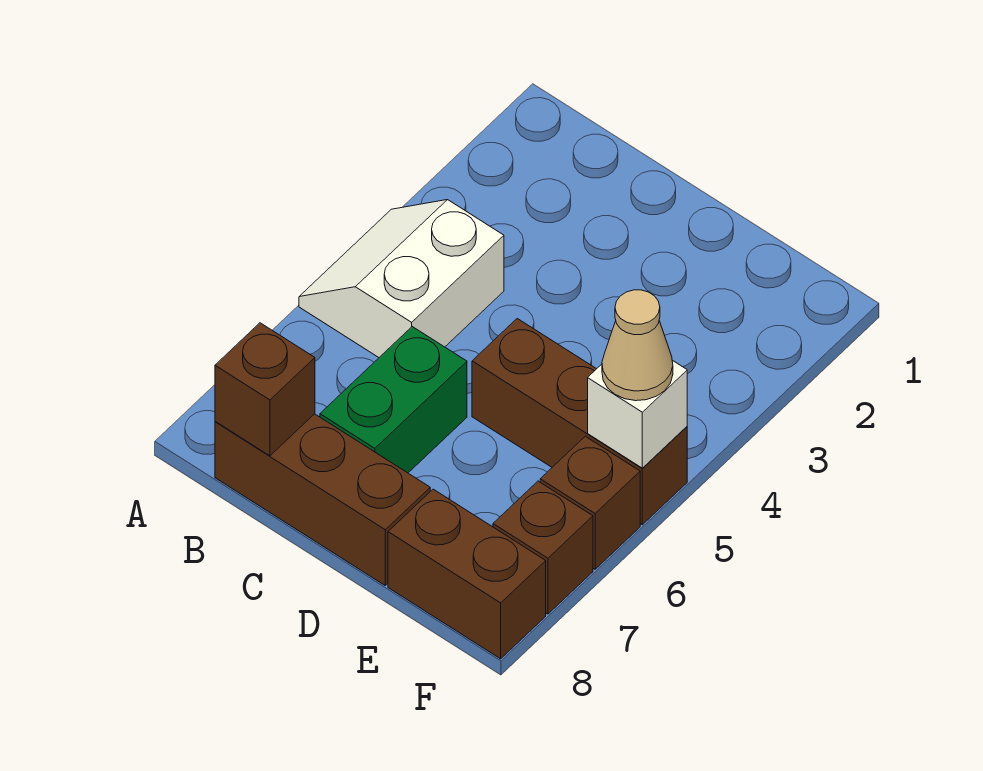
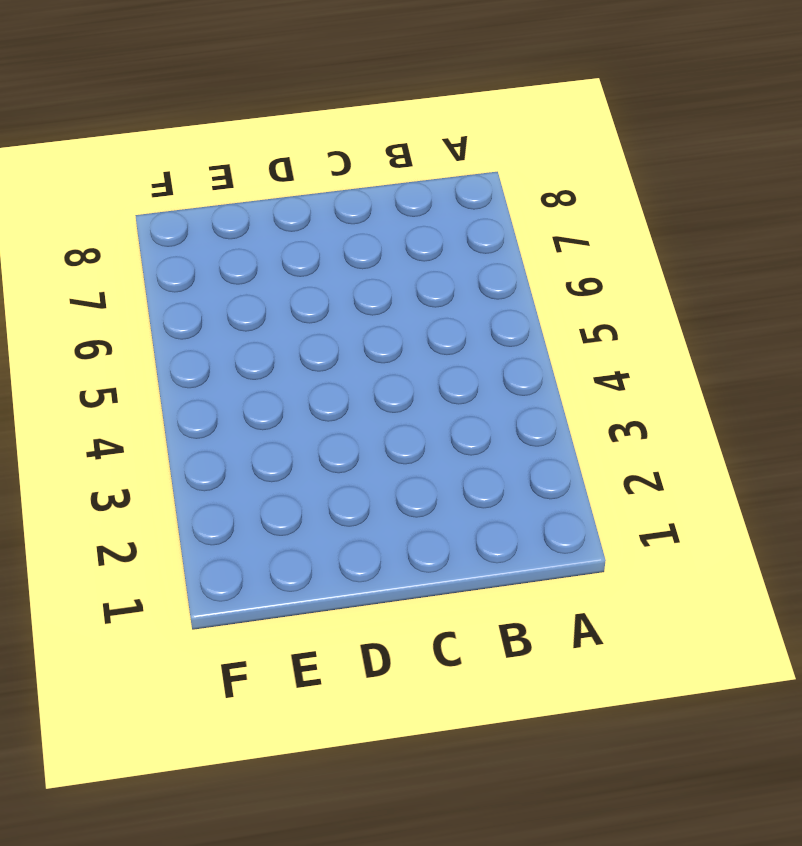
none -> white 2x2 slope [299,200,504,357]
none -> brown 1x3 brick [215,414,430,585]

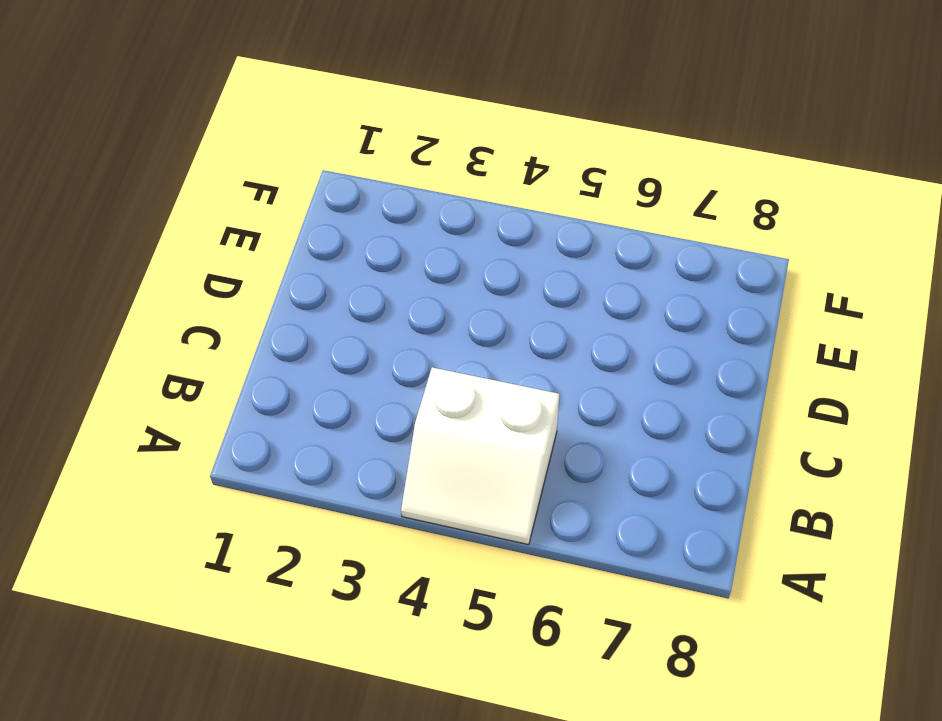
none -> brown 1x3 brick [215,414,430,585]
none -> green 1x2 brick [320,327,467,473]

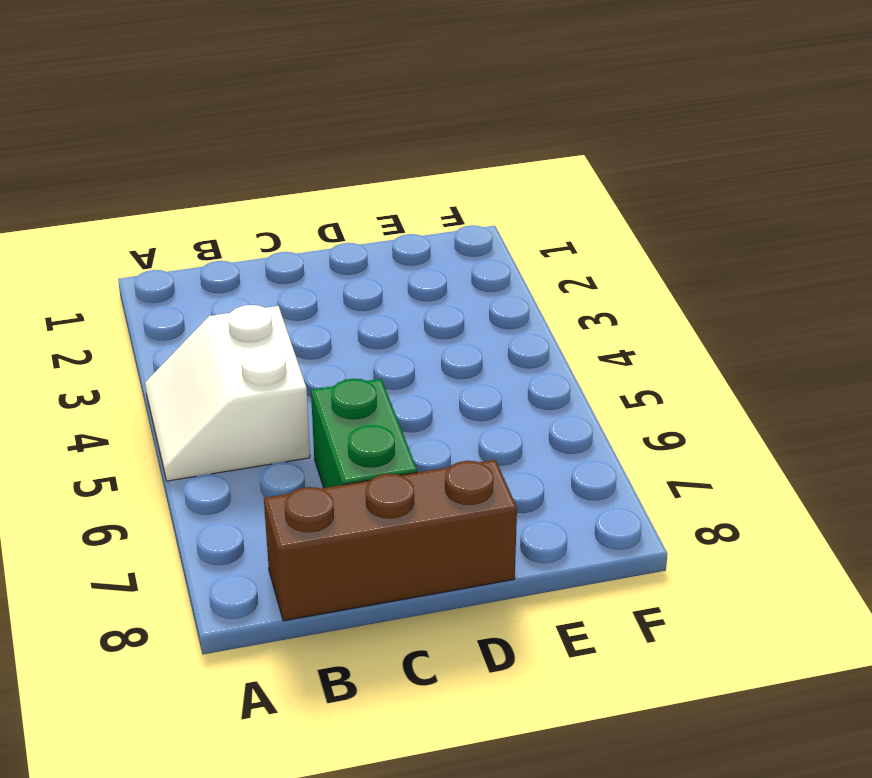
none -> brown 1x3 brick [472,319,687,525]
none -> brown 1x2 brick [388,489,546,659]

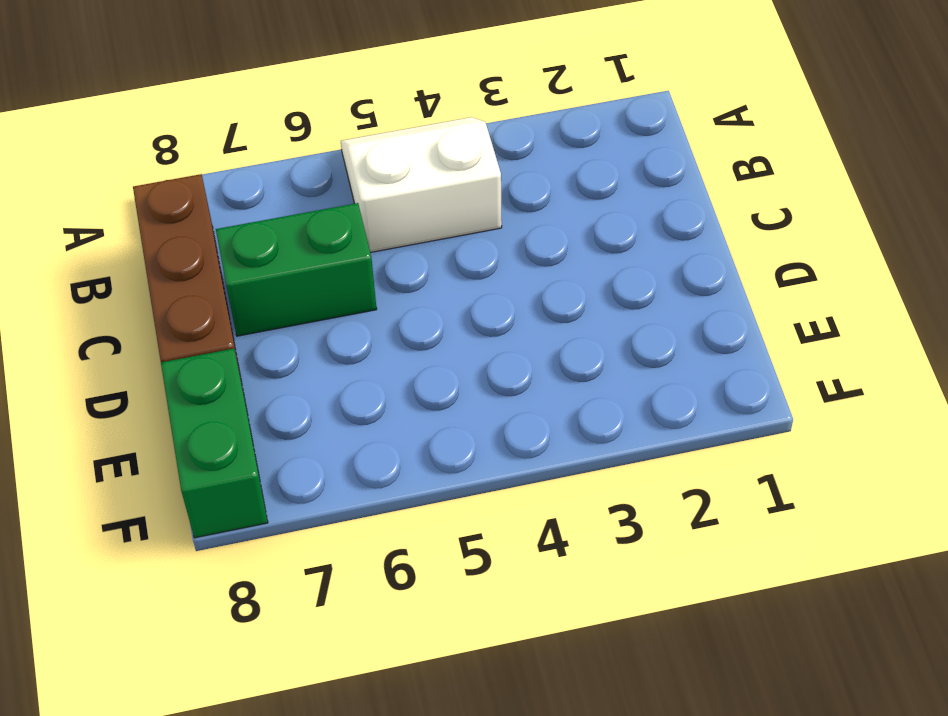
green 1x2 brick [161,349,268,538] -> brown 1x2 brick [388,489,546,659]
none -> brown 1x3 brick [472,319,687,525]
none -> brown 1x1 brick [540,436,640,569]

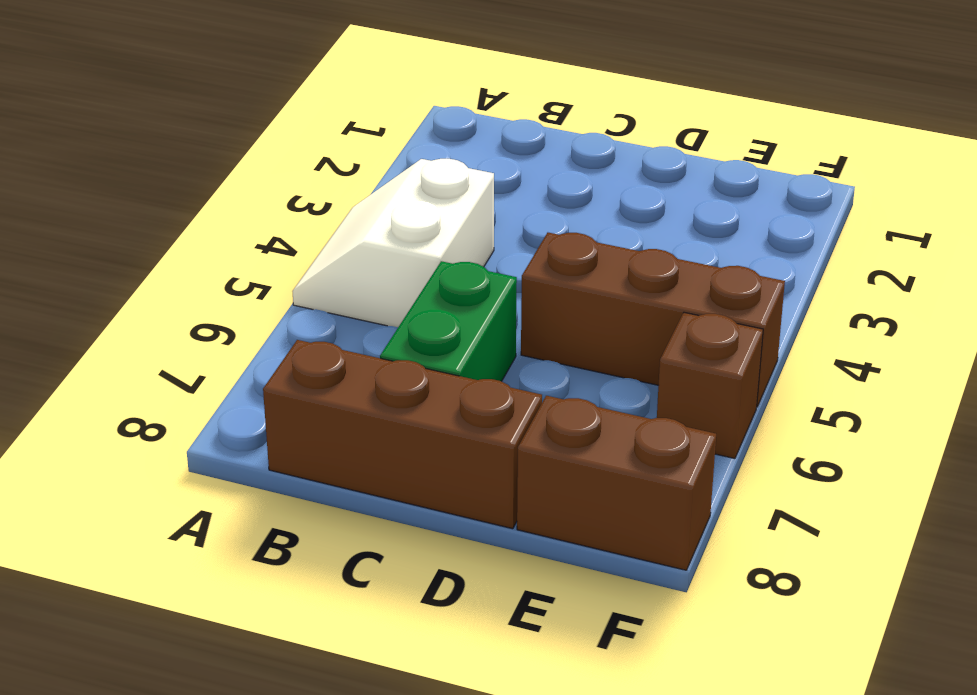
none -> brown 1x1 brick [493,481,593,614]
none -> brown 1x1 brick [215,323,315,456]

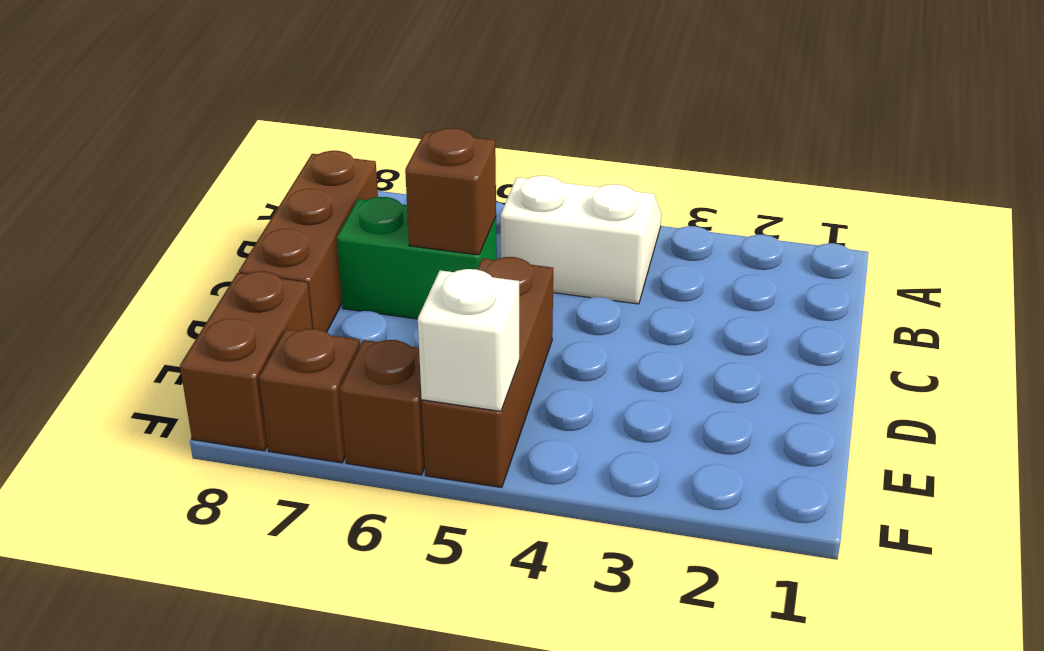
brown 1x1 brick [405,128,496,255] -> brown 1x1 brick moved to [215,323,315,456]
none -> tan 1x1 cone [602,290,673,401]

